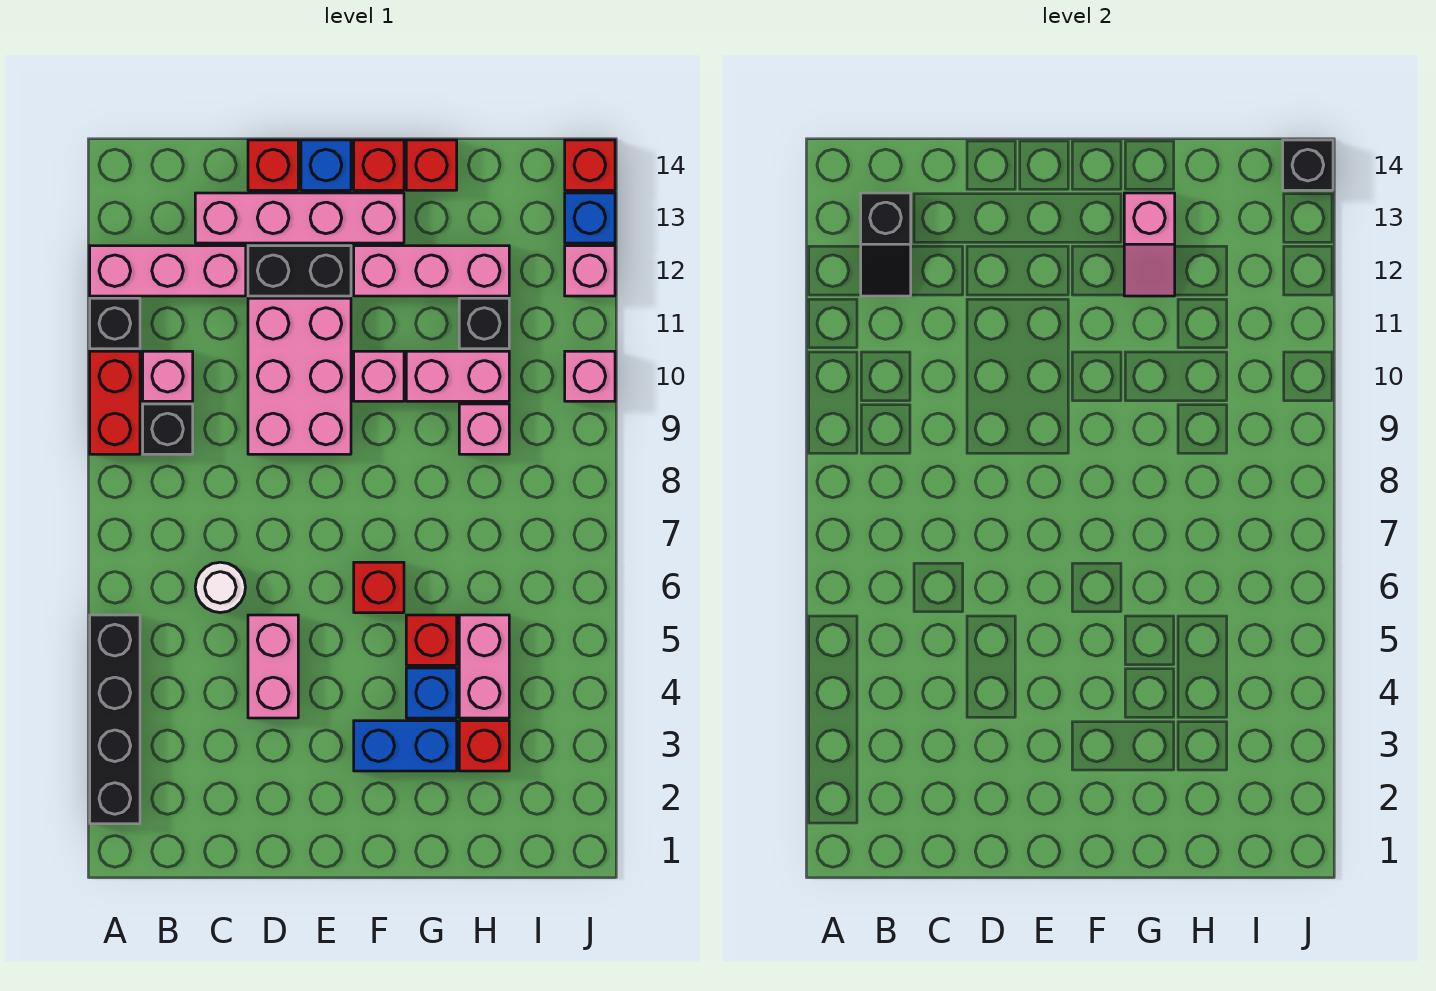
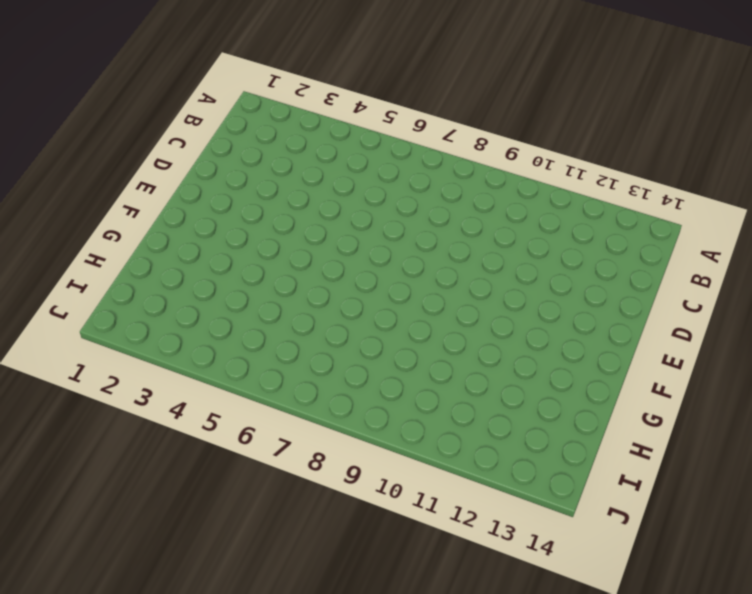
none -> black 1x4 brick [90,615,140,824]
none -> red 1x2 brick [90,351,140,454]
none -> black 1x1 brick [90,298,140,349]
none -> pink 1x3 brick [90,246,246,296]

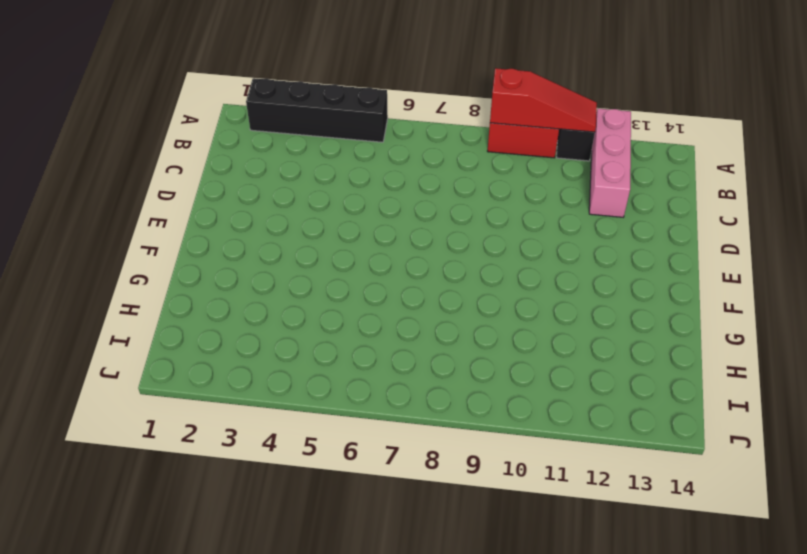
red 1x3 slope [490,68,597,132] -> none
none -> black 1x1 brick [143,404,193,454]
none -> pink 1x1 brick [143,351,193,401]
none -> white 1x1 round brick [195,562,245,613]
none -> pink 1x4 brick [195,193,404,243]

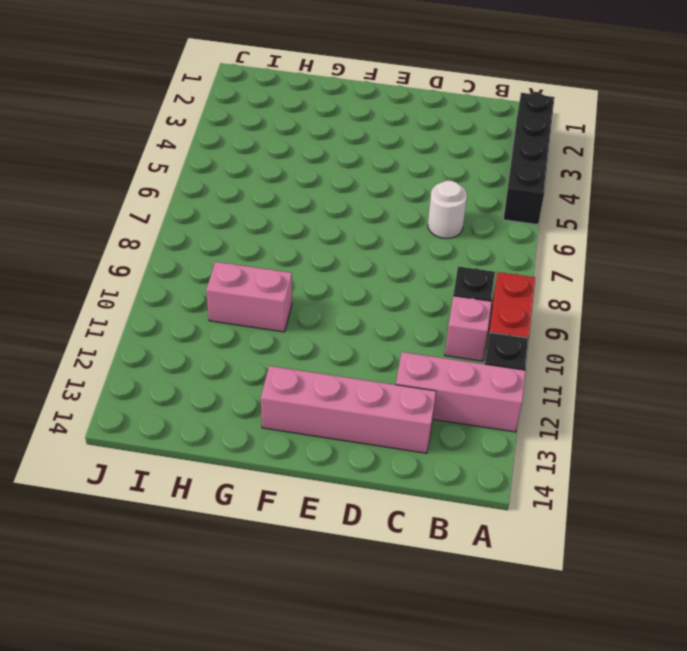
none -> pink 1x2 brick [248,615,298,718]
none -> pink 2x3 brick [248,298,351,454]
none -> black 1x2 brick [248,246,351,296]
none -> red 1x1 brick [248,140,298,190]

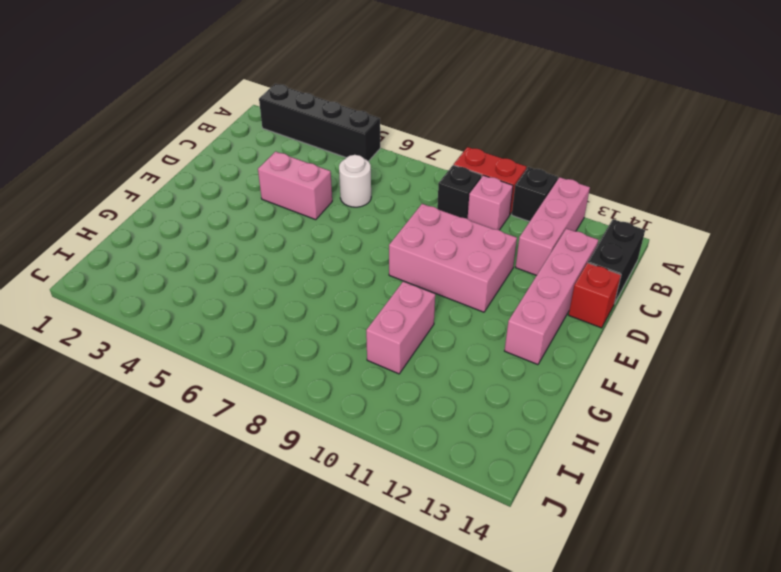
black 1x2 brick [588,219,645,302] -> black 1x2 brick moved to [248,246,351,296]
none -> blue 1x1 brick [301,140,351,190]
none -> blue 1x2 brick [354,721,457,771]
none -> red 1x1 brick [354,562,404,613]
none -> pink 1x1 brick [354,351,404,401]

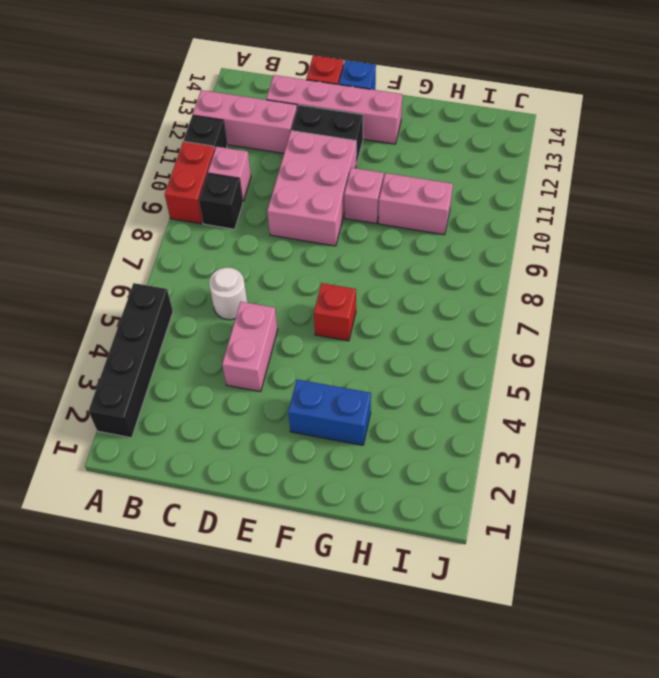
none -> pink 1x3 brick [354,246,509,296]
none -> red 1x1 brick [354,140,404,190]
none -> blue 1x1 brick [406,668,457,718]
none -> red 1x1 brick [406,615,457,665]

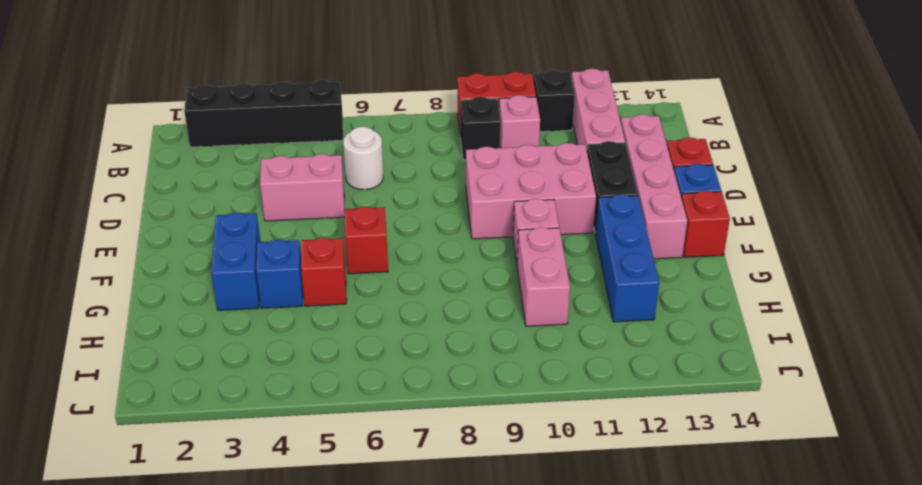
blue 1x3 brick [595,195,659,322] -> pink 1x3 brick [354,246,509,296]
none -> red 1x1 brick [406,140,457,190]
none -> red 1x1 brick [459,721,509,771]
none -> pink 1x2 brick [459,615,509,718]
none -> pink 1x1 brick [459,404,509,454]

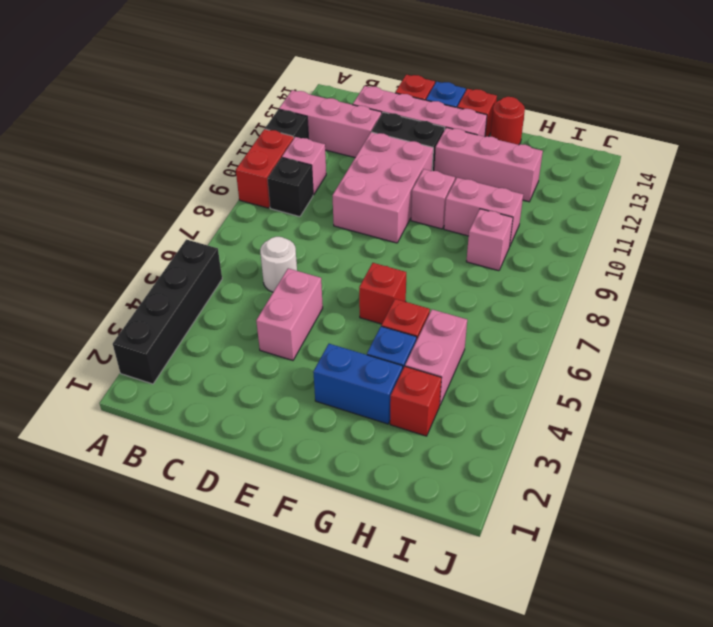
red 1x1 round brick [490,97,525,145] -> red 1x1 brick [406,140,457,190]
none -> black 1x1 brick [459,298,509,349]
none -> pink 1x1 brick [565,351,615,401]
none -> pink 1x1 brick [565,246,615,296]
none -> blue 1x1 brick [565,193,615,243]

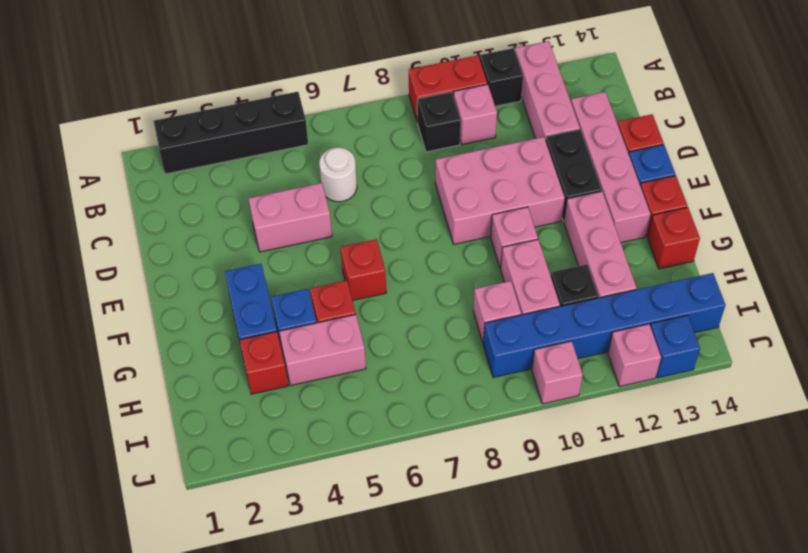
blue 1x6 brick [483,273,725,377] -> none
none -> red 1x1 brick [565,140,615,190]
none -> black 1x2 slope [861,193,911,296]
none -> pink 1x2 slope [1124,193,1175,296]
none -> black 1x1 brick [1283,140,1333,190]

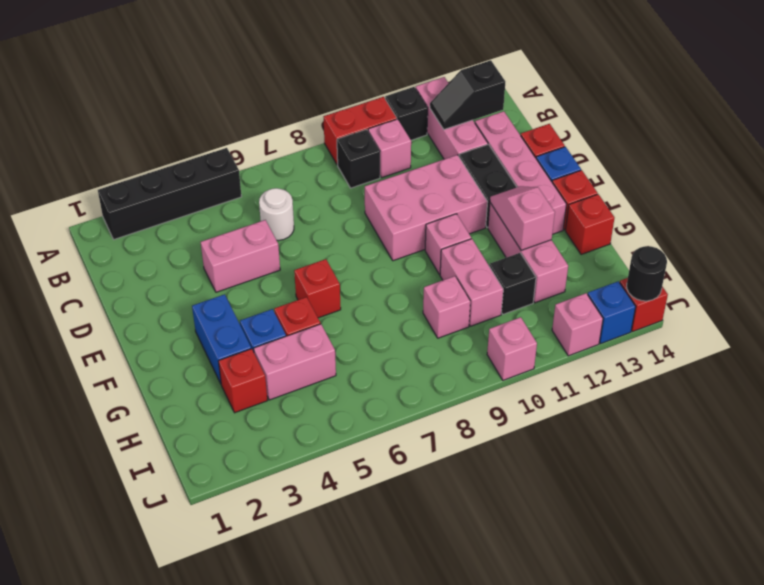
pink 1x2 slope [490,186,555,250] -> pink 1x2 slope turned to [1124,193,1175,296]
black 1x1 round brick [627,246,667,301] -> black 1x1 brick [1283,140,1333,190]

